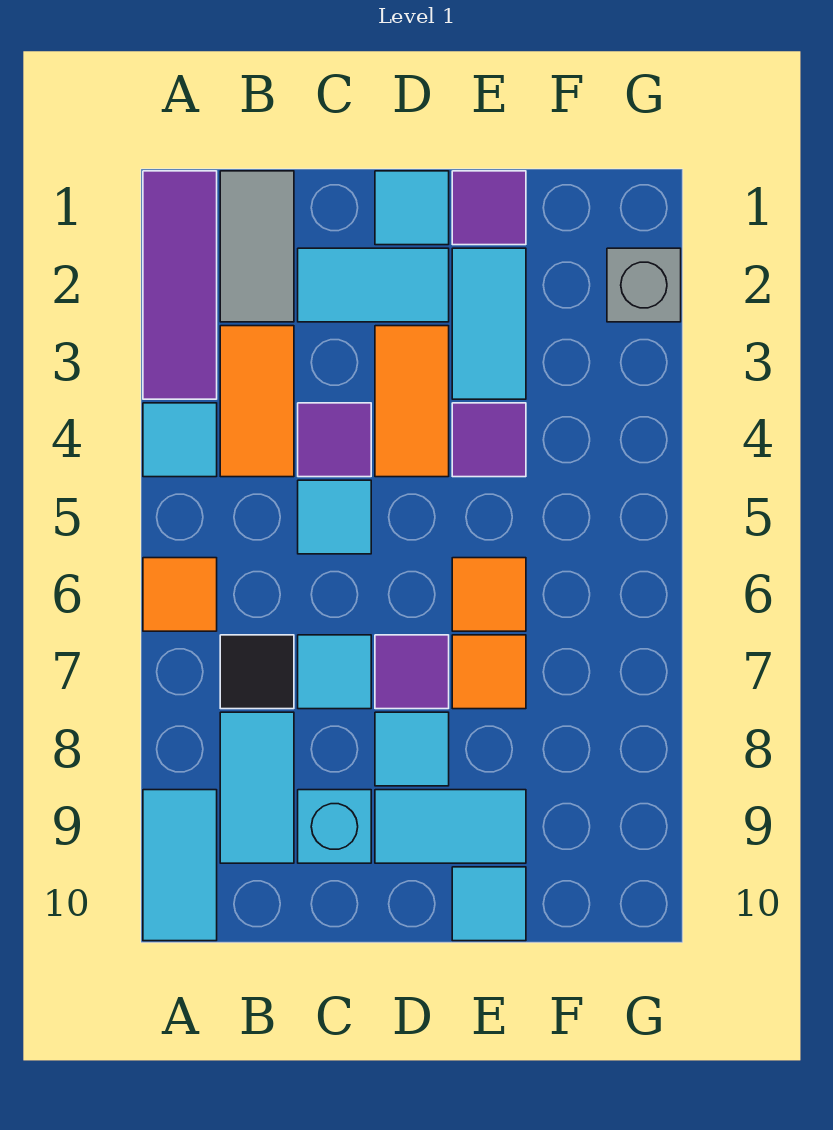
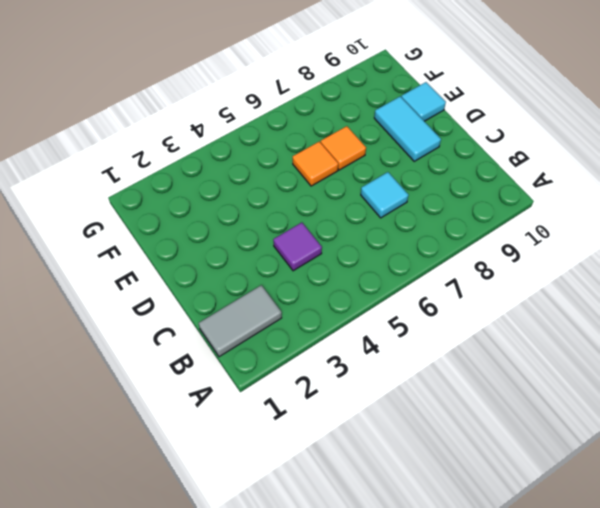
none -> purple 1x3 tile [143,171,217,399]
none -> cyan 1x1 tile [143,403,217,477]
none -> orange 1x1 tile [143,558,217,631]

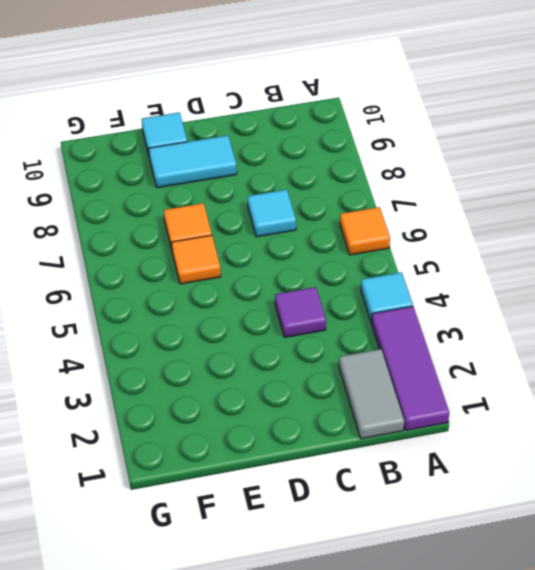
none -> cyan 1x2 tile [143,790,217,941]
none -> orange 1x2 tile [220,326,294,477]
none -> black 1x1 tile [220,635,294,709]

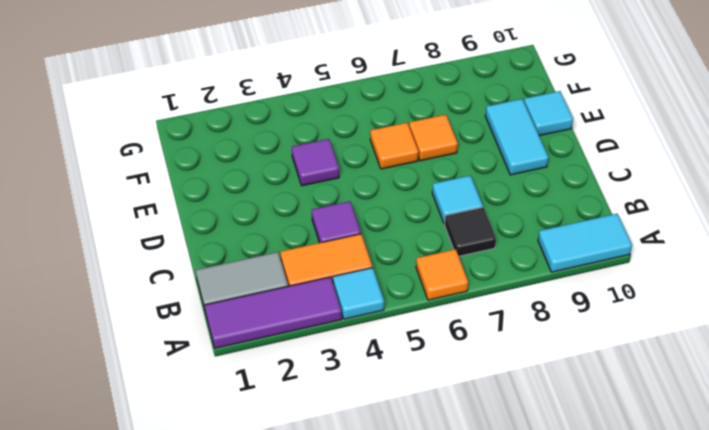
none -> cyan 1x2 tile [220,712,294,863]
none -> cyan 1x2 tile [298,248,449,322]
none -> cyan 1x1 tile [298,480,371,554]

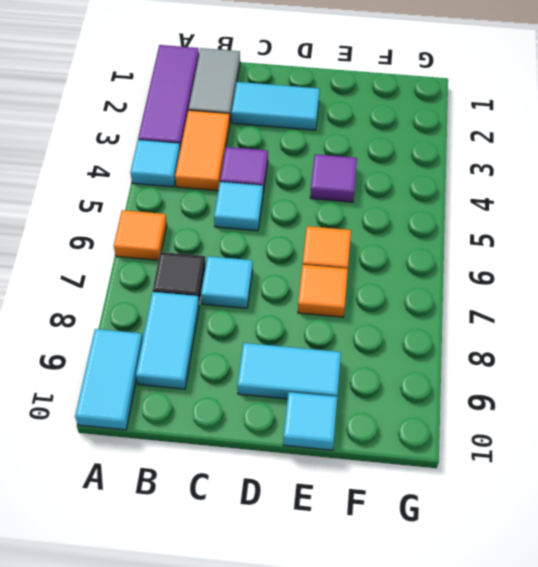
none -> cyan 1x1 brick [298,790,371,863]
none -> cyan 1x1 tile [375,171,449,245]
none -> orange 1x2 tile [375,326,449,477]

